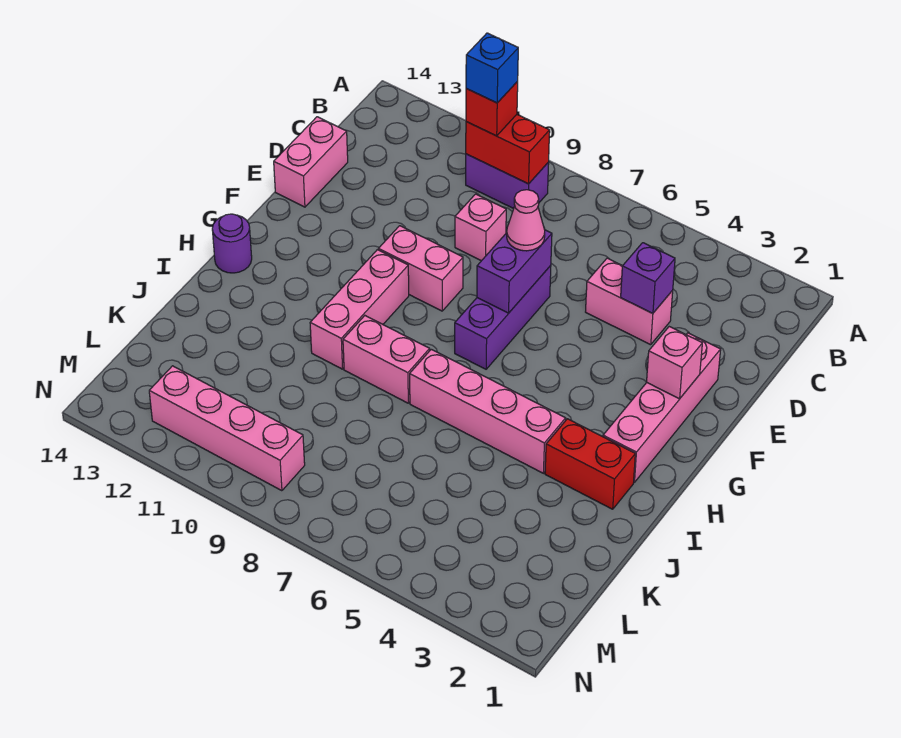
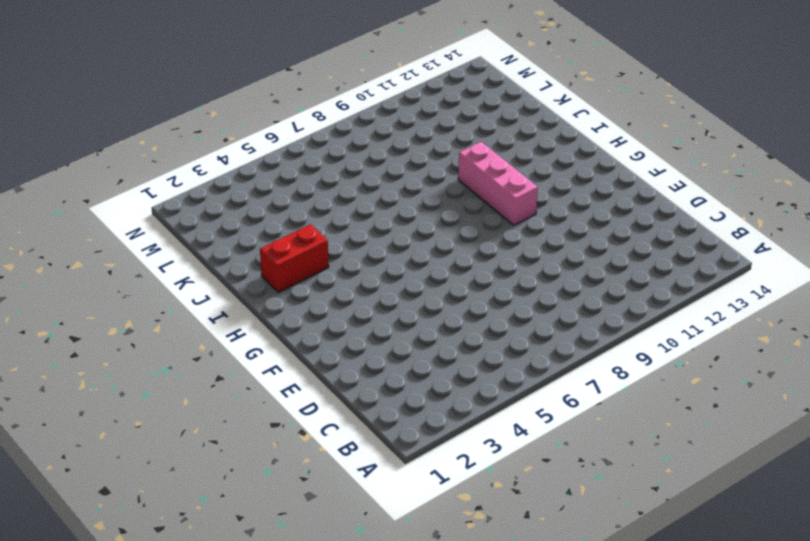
none -> purple 1x2 brick [466,154,549,209]
none -> pink 1x2 brick [586,258,673,345]
none -> pink 1x1 brick [455,194,506,261]

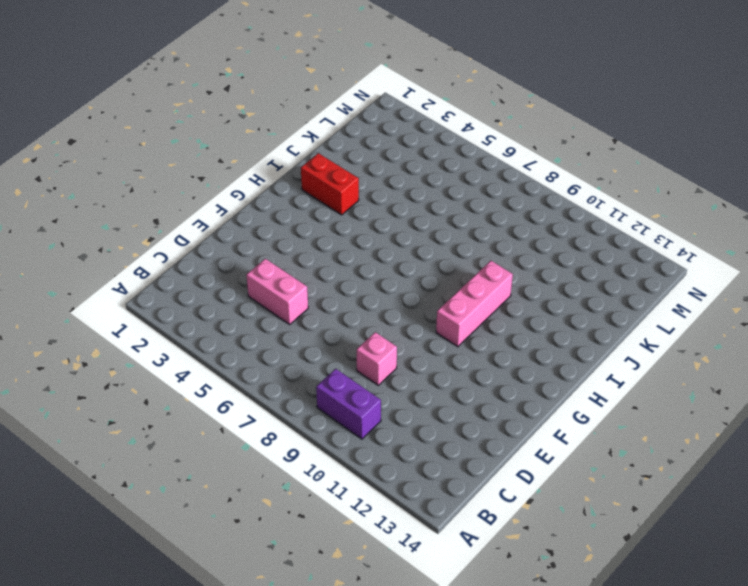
none -> pink 1x2 brick [274,117,348,207]
none -> pink 1x4 brick [603,333,721,482]
none -> purple 1x3 brick [455,265,551,369]

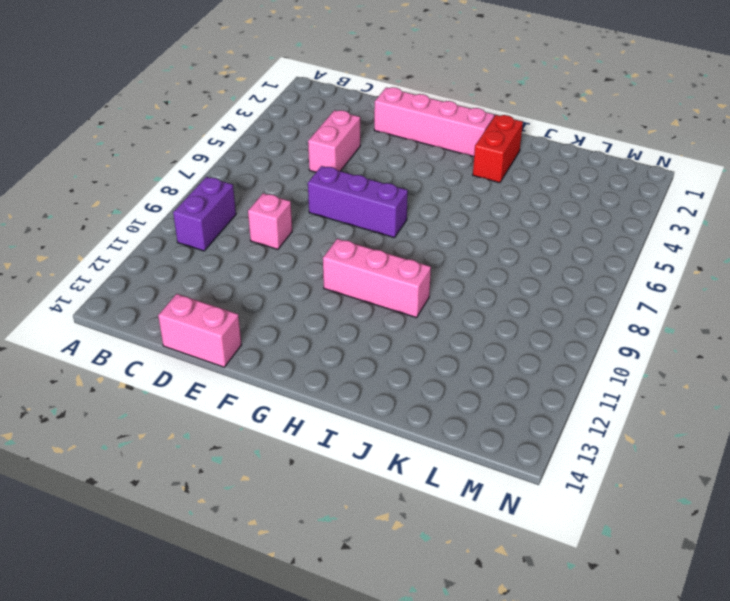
none -> pink 1x2 brick [378,226,463,311]
none -> purple 1x1 round brick [212,214,252,273]
none -> pink 1x4 brick [410,349,566,473]

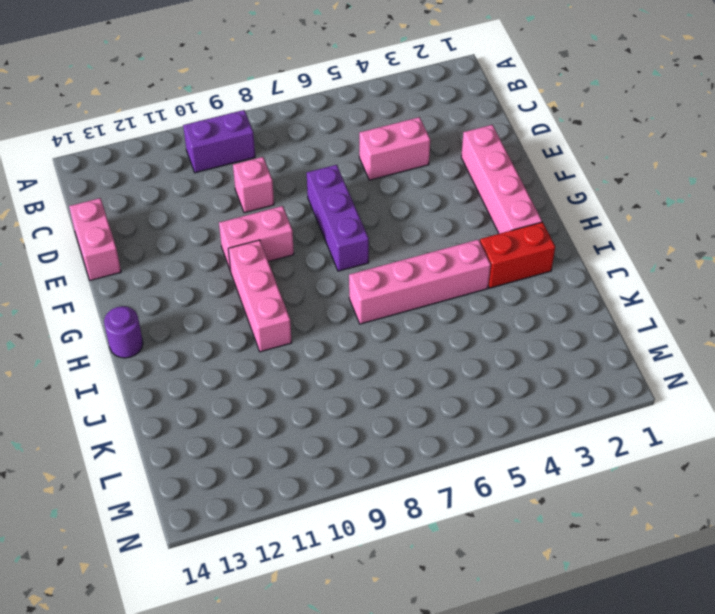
none -> pink 1x2 brick [343,316,430,403]
none -> pink 1x4 brick [149,366,305,491]
none -> red 1x2 brick [466,115,550,184]

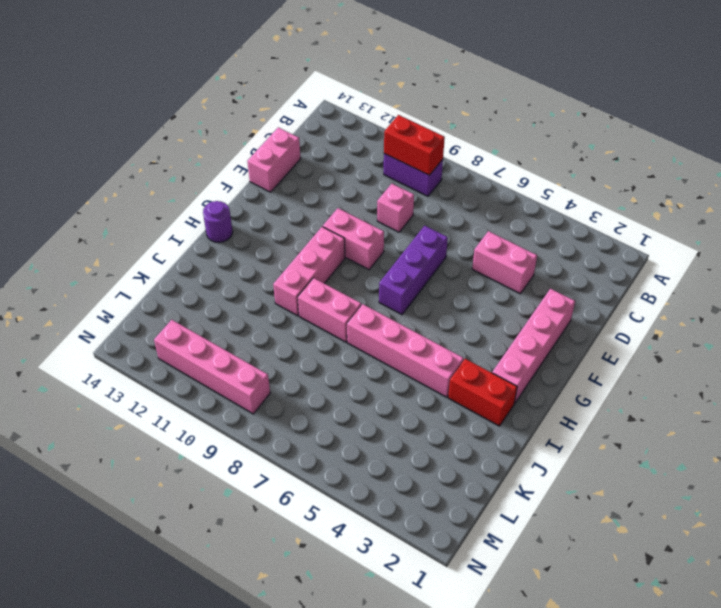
none -> purple 1x1 brick [621,243,675,313]
none -> purple 1x2 brick [477,230,552,313]
none -> pink 1x1 brick [647,327,702,399]

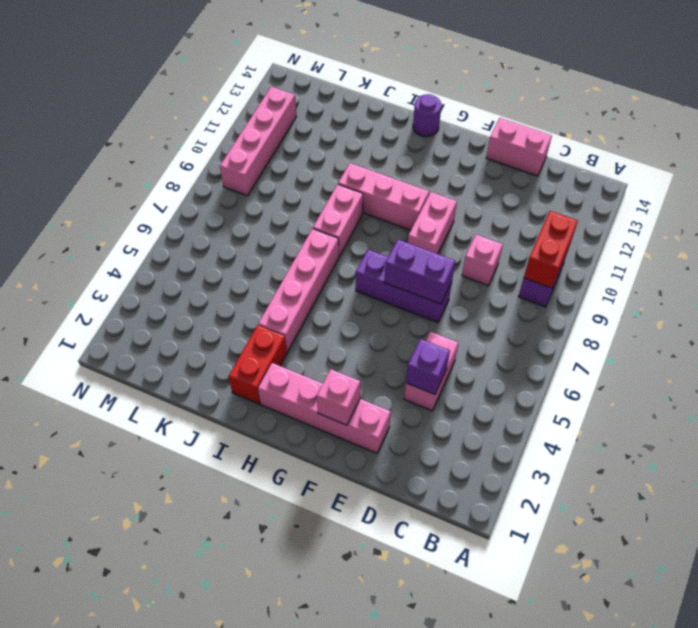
none -> red 1x1 brick [466,82,518,136]
none -> pink 1x1 cone [507,190,545,251]
none -> blue 1x1 brick [466,33,518,103]

